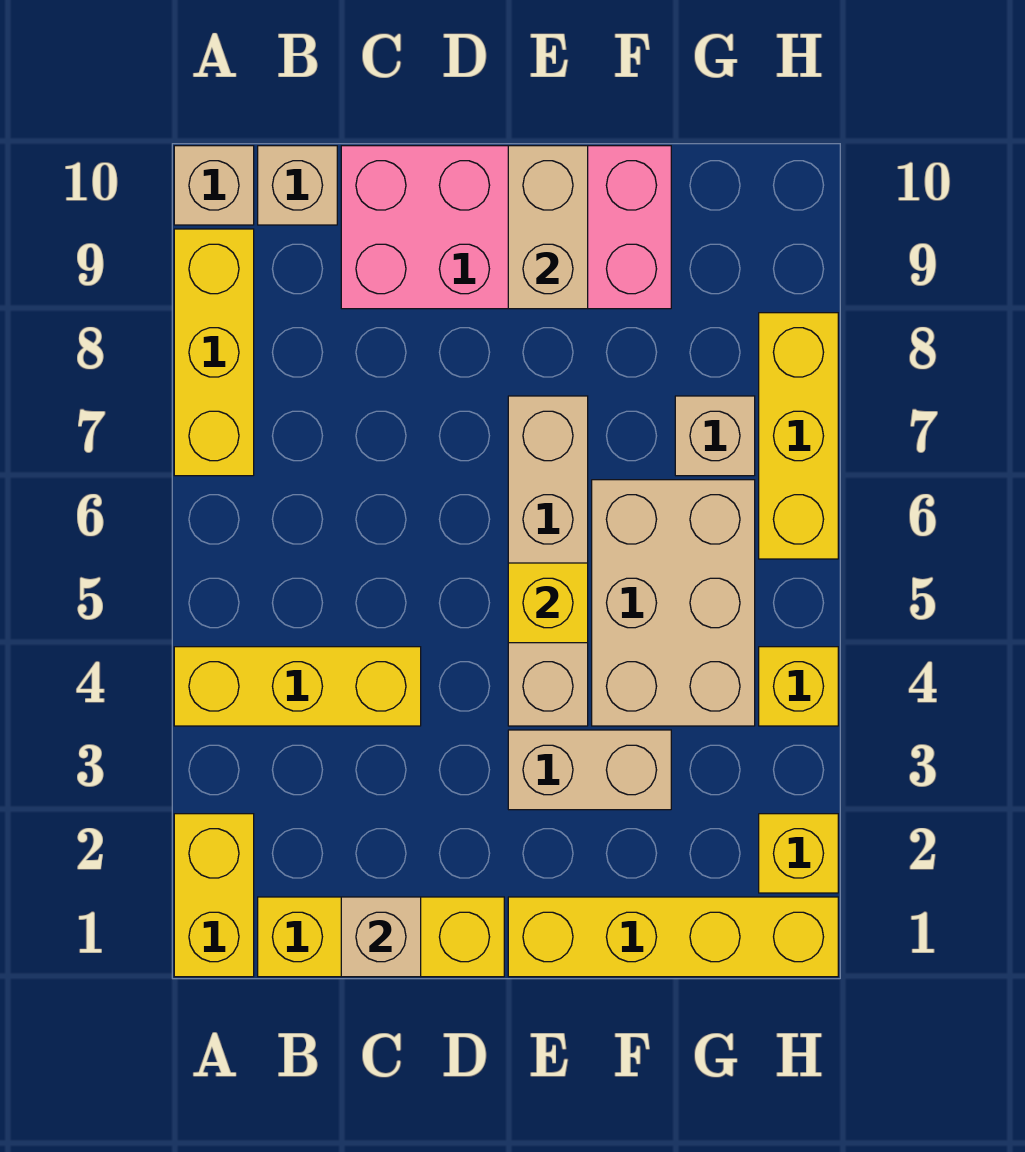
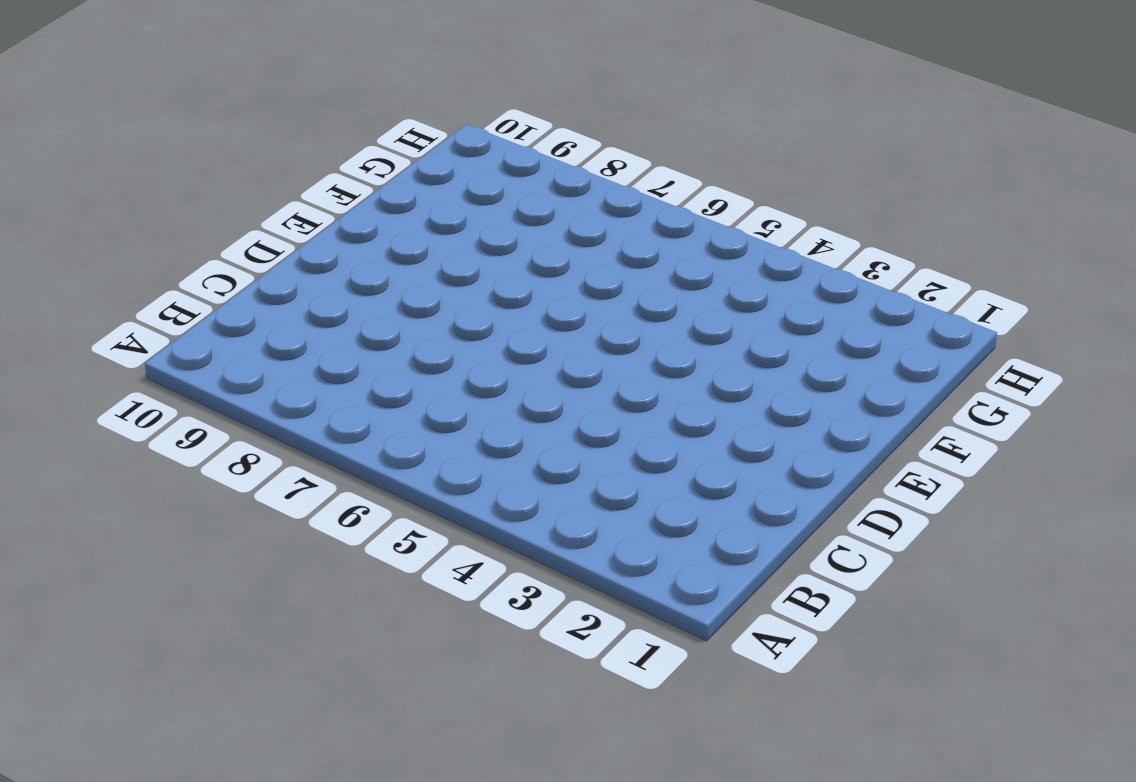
none -> yellow 1x2 brick [174,814,254,977]
none -> yellow 1x3 brick [174,647,421,726]
none -> yellow 1x3 brick [174,229,254,476]

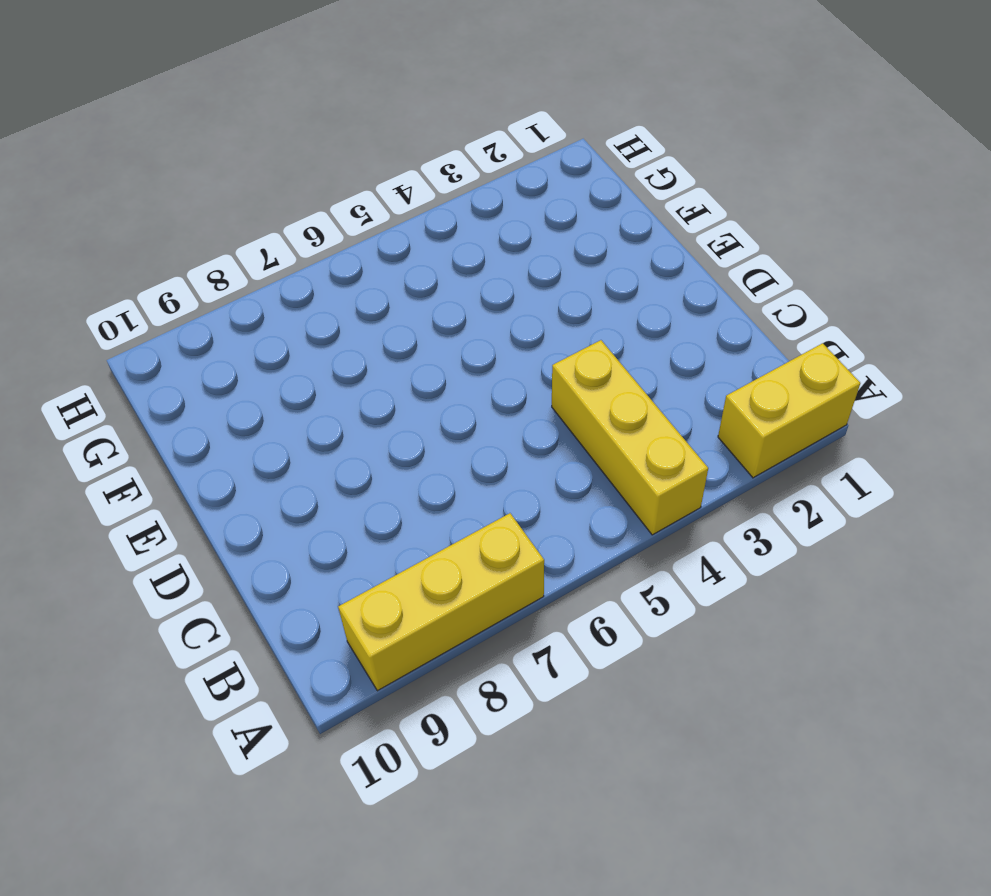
none -> tan 1x1 brick [174,146,254,225]
none -> yellow 1x3 brick [258,897,504,977]
none -> tan 1x1 brick [258,146,337,225]

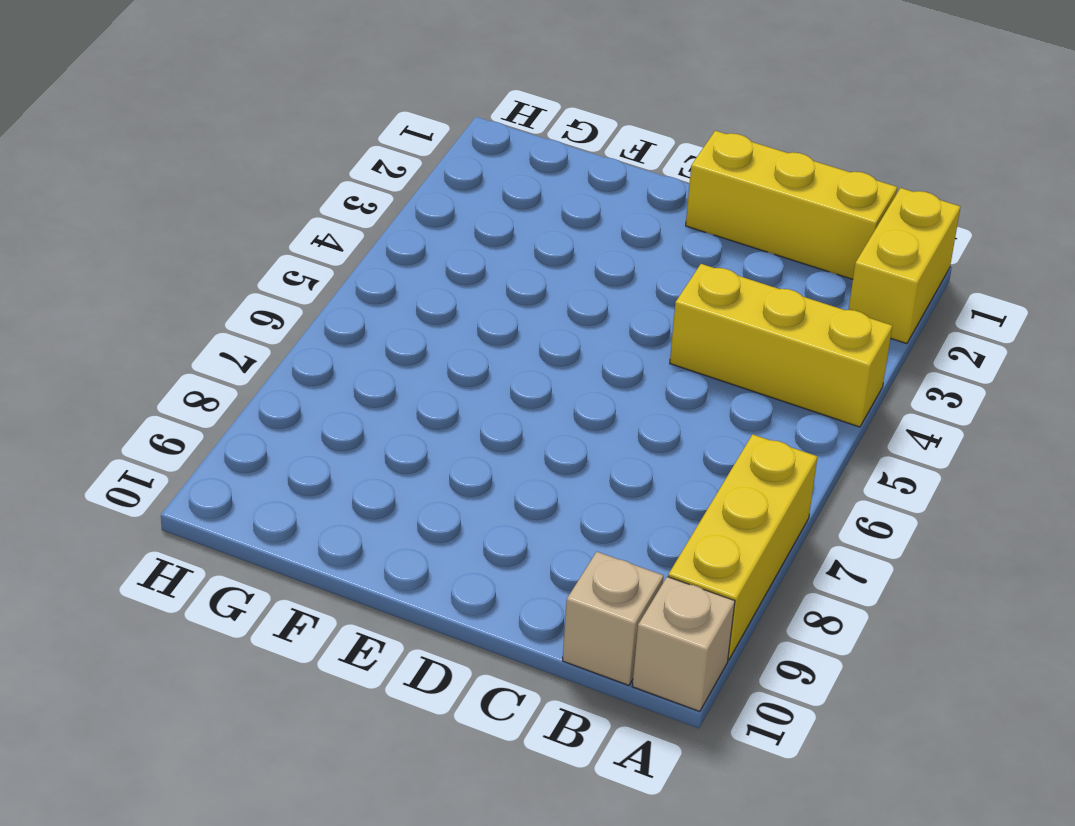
none -> pink 2x4 brick [341,146,671,309]
none -> yellow 1x4 brick [508,897,838,977]
none -> tan 1x2 brick [508,730,671,810]

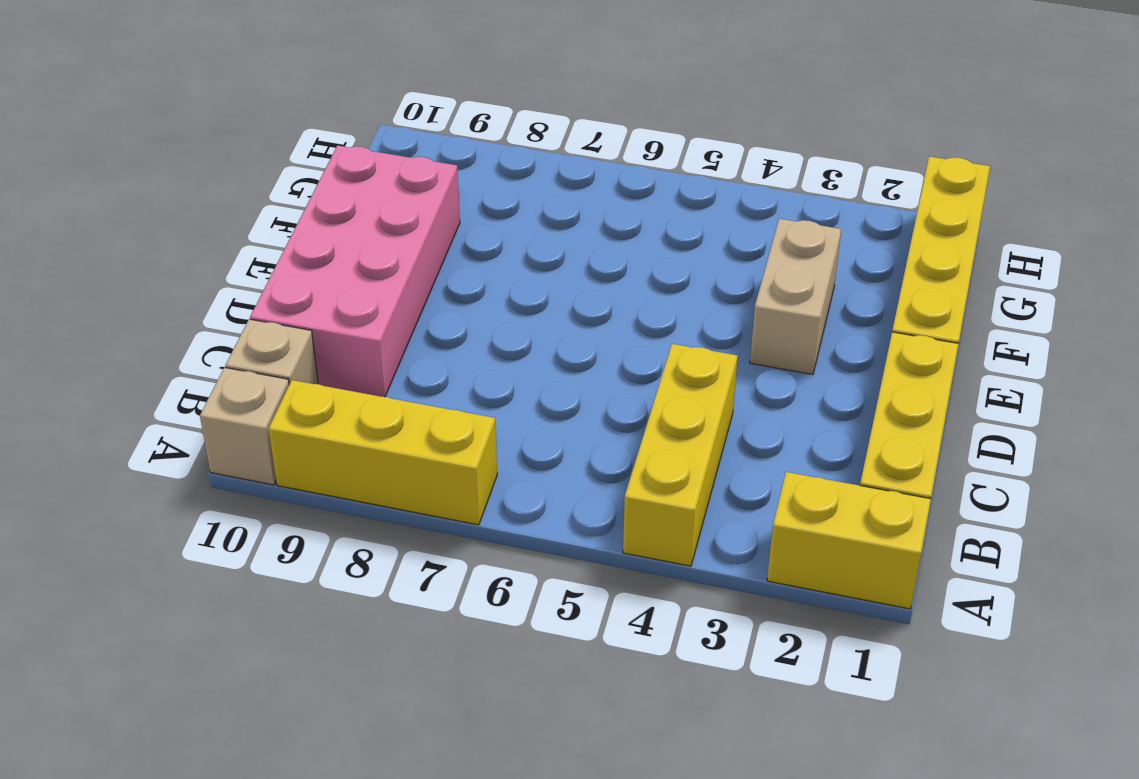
none -> tan 1x4 brick [508,396,588,726]
none -> tan 2x3 brick [592,480,755,726]
none -> tan 1x1 brick [675,396,755,476]

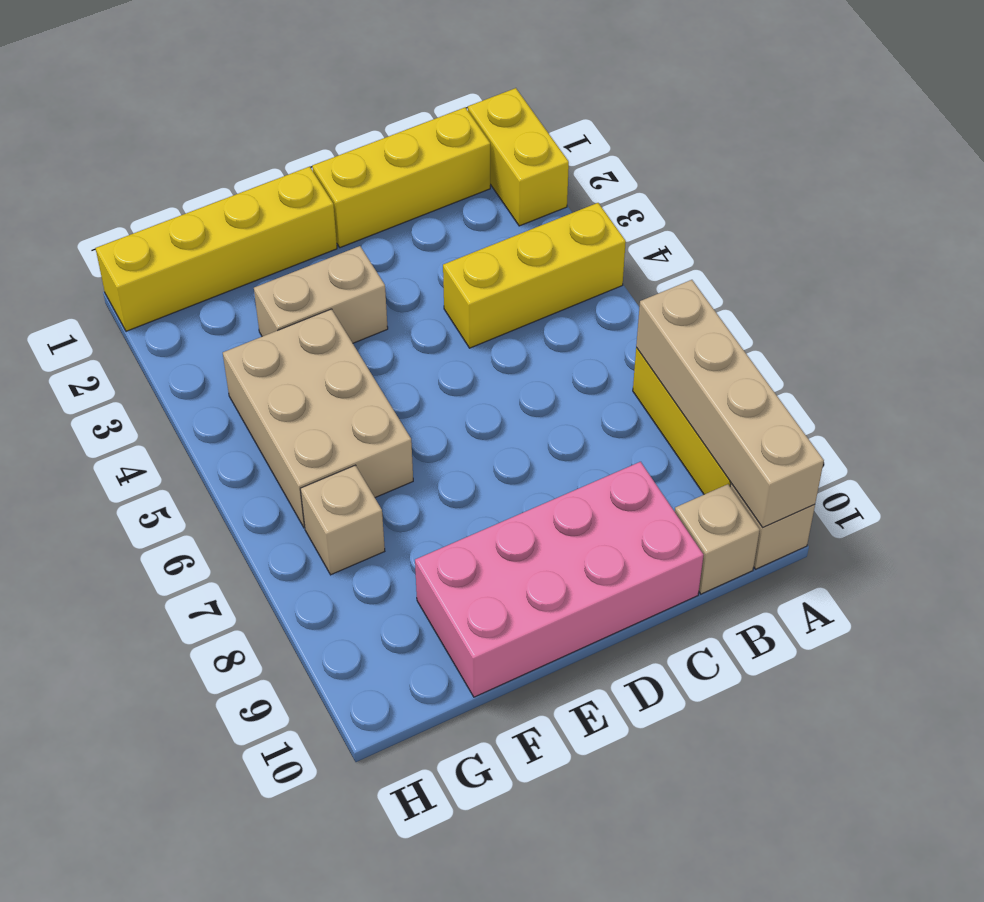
tan 1x4 brick [636,280,824,528] -> tan 1x4 brick moved to [508,396,588,726]
none -> yellow 1x1 brick [759,814,838,893]
none -> yellow 1x1 brick [759,647,838,726]
none -> yellow 1x3 brick [759,313,838,559]

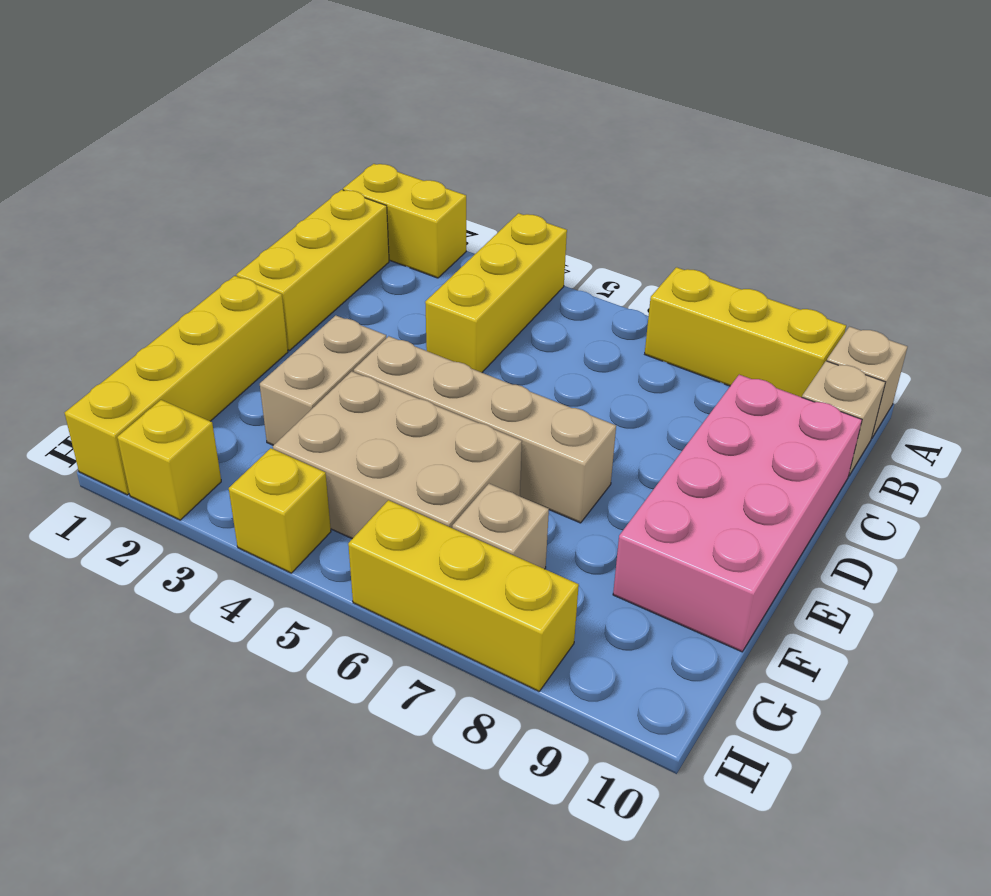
none -> tan 1x1 brick [341,897,421,977]
none -> yellow 1x1 brick [508,563,588,643]
none -> tan 1x2 brick [508,146,588,309]

